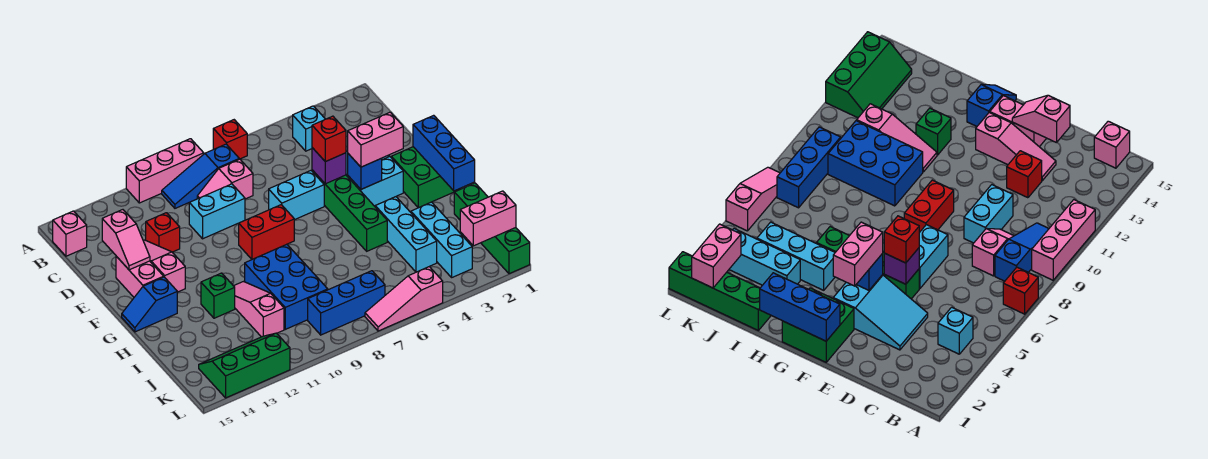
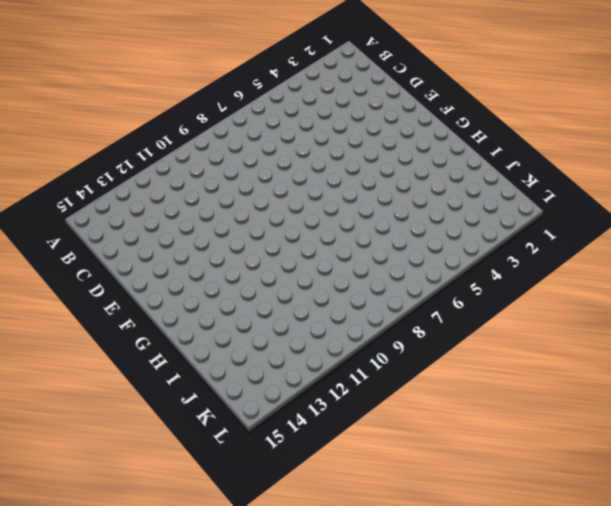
none -> red 1x1 brick [213,120,247,159]
none -> pink 1x3 brick [126,139,204,203]
none -> cyan 1x1 brick [293,106,325,151]
none -> blue 1x3 slope [162,144,239,208]

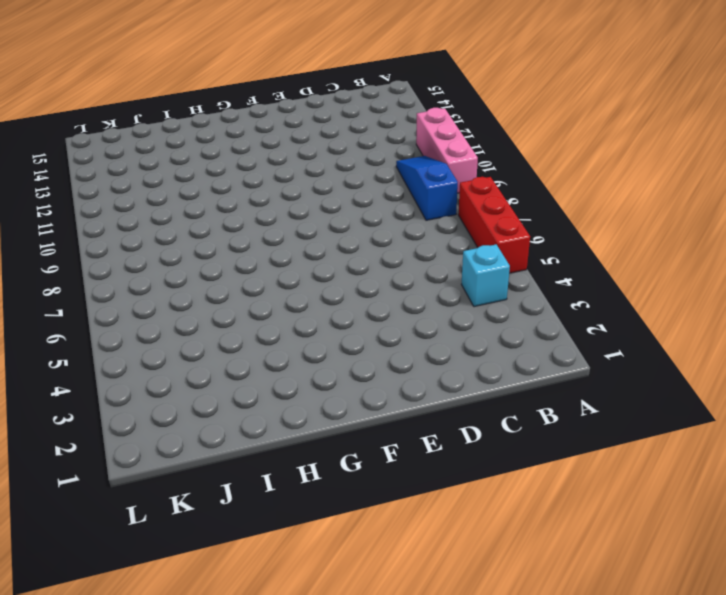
red 1x3 brick [458,177,530,273] -> red 1x1 brick [213,120,247,159]
none -> pink 1x1 brick [53,211,87,256]
none -> pink 1x2 slope [197,159,253,199]
none -> cyan 2x3 slope [346,151,403,206]
none -> cyan 1x2 brick [189,184,245,239]

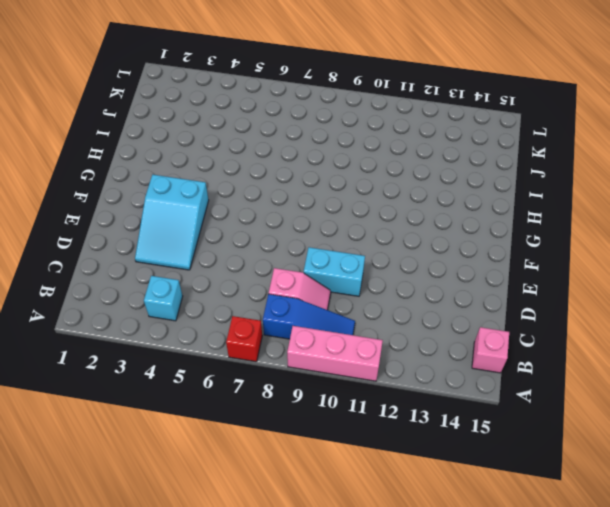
none -> red 1x1 brick [146,213,180,252]
none -> pink 1x3 slope [144,240,185,292]
none -> green 1x4 brick [312,170,387,251]
none -> cyan 1x2 brick [269,171,324,220]

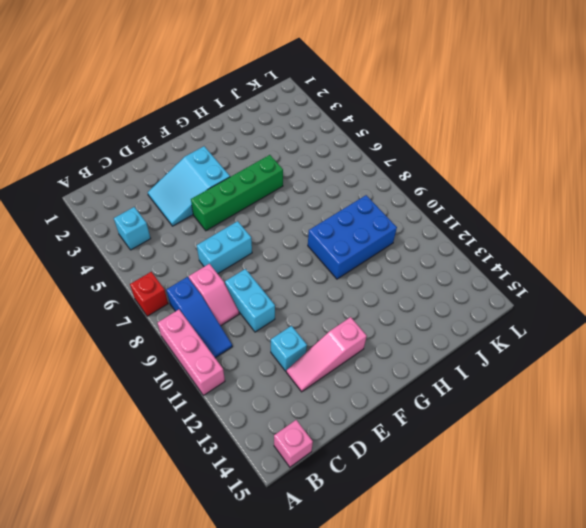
cyan 1x2 brick [197,221,252,274] -> cyan 1x2 brick turned to [269,171,324,220]
cyan 1x1 brick [271,326,307,371] -> red 1x1 brick [146,213,180,252]
none -> pink 1x2 brick [116,256,164,297]
none -> green 2x2 brick [391,147,461,208]
none -> red 1x2 brick [239,205,294,259]
none -> blue 1x2 slope [122,277,177,332]

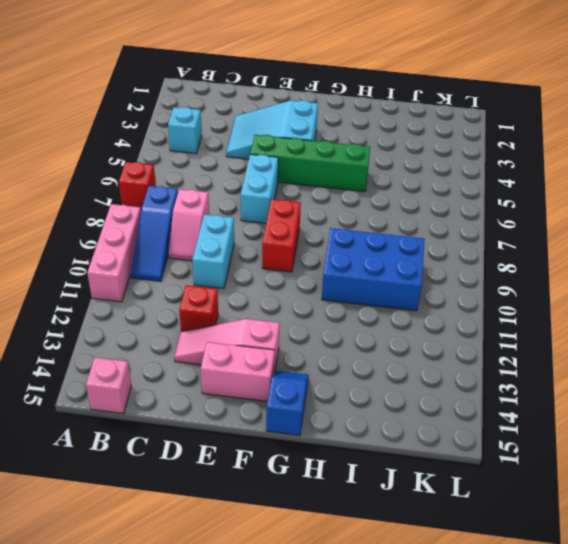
blue 1x2 slope [266,371,309,435] -> blue 1x2 slope turned to [122,277,177,332]
none -> green 2x2 brick [391,147,461,208]
none -> cyan 1x3 brick [375,197,437,272]
none -> pink 1x3 slope [234,282,284,337]
none -> green 1x1 brick [201,273,235,318]

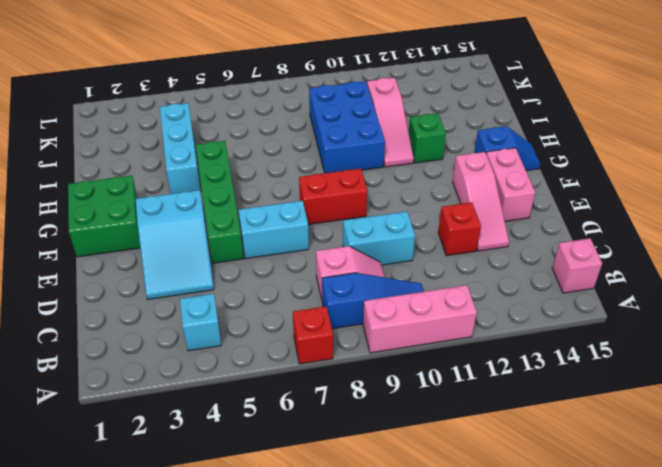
none -> green 1x4 brick [454,183,530,274]
none -> cyan 1x3 brick [411,202,472,277]
none -> blue 1x3 brick [308,271,385,335]
none -> green 2x3 slope [199,333,290,398]

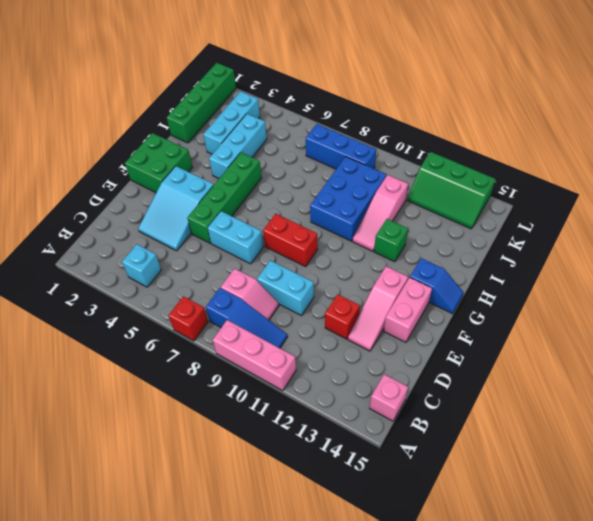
none -> pink 1x3 slope [365,267,443,331]
none -> pink 1x2 slope [102,210,150,270]
none -> purple 1x1 brick [312,148,346,184]
none -> blue 1x3 brick [413,115,475,191]

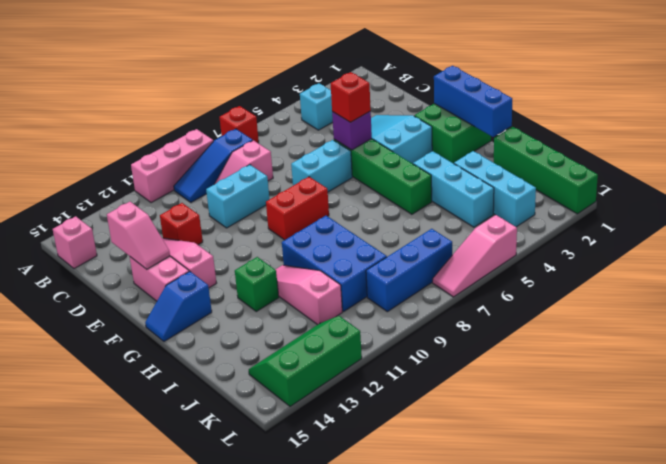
none -> blue 1x1 brick [348,154,382,189]
none -> pink 1x2 brick [460,191,516,246]
none -> pink 1x2 brick [348,112,403,167]

